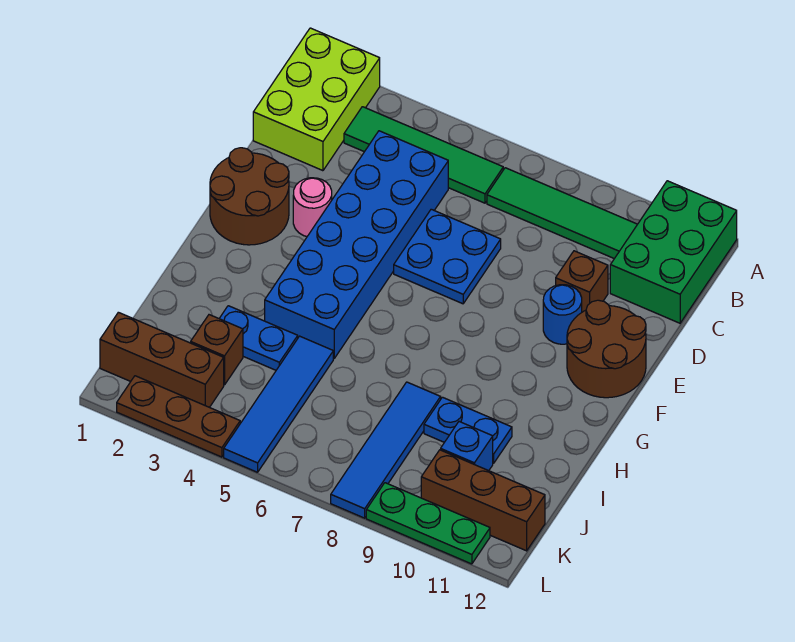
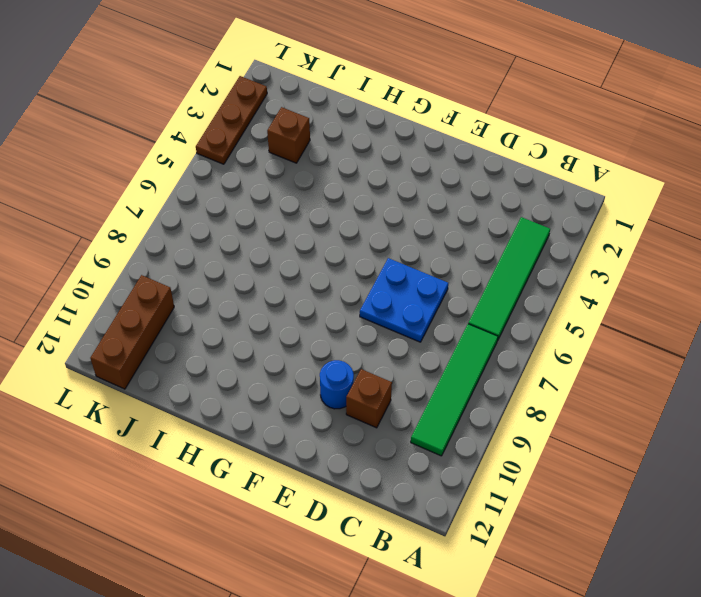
none -> lime 2x3 brick [253,28,380,171]
none -> green 2x3 brick [610,181,737,323]
none -> blue 2x6 brick [265,131,448,358]

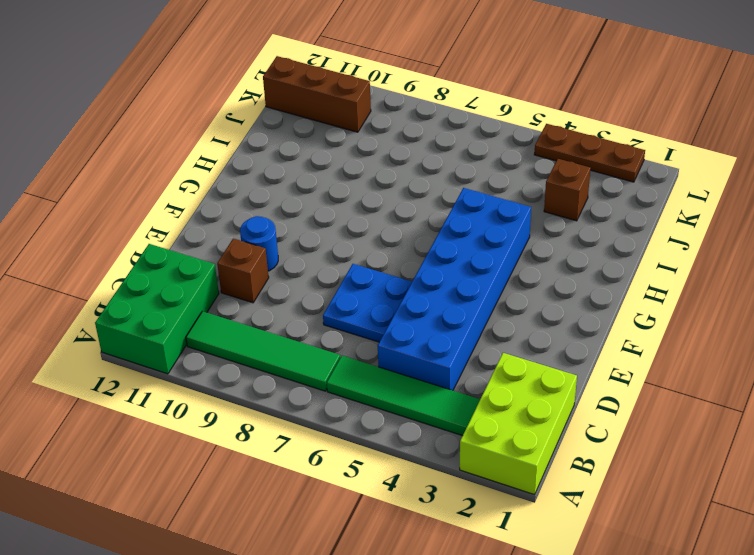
none -> brown 2x2 round brick [210,148,289,245]
none -> pink 1x1 round brick [293,178,332,236]
none -> brown 2x2 round brick [567,300,646,398]

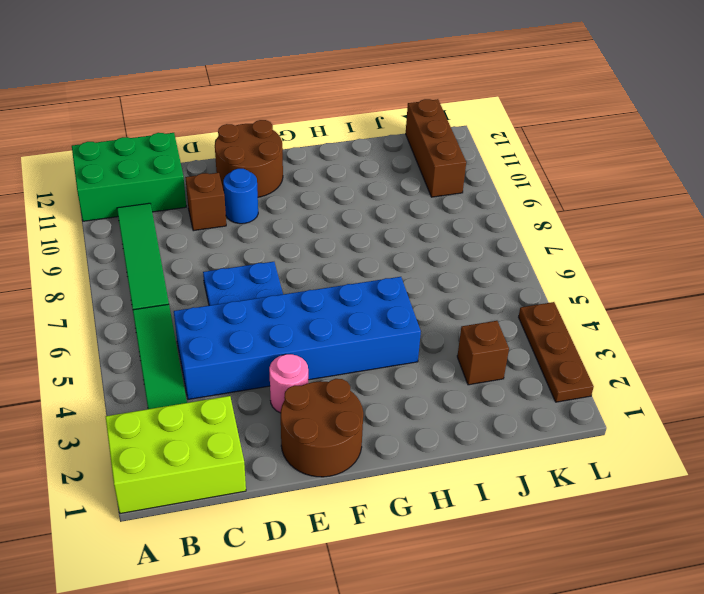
none -> blue 1x2 plate [219,306,298,370]
none -> blue 1x4 tile [224,336,333,472]
none -> blue 1x4 tile [331,382,441,518]

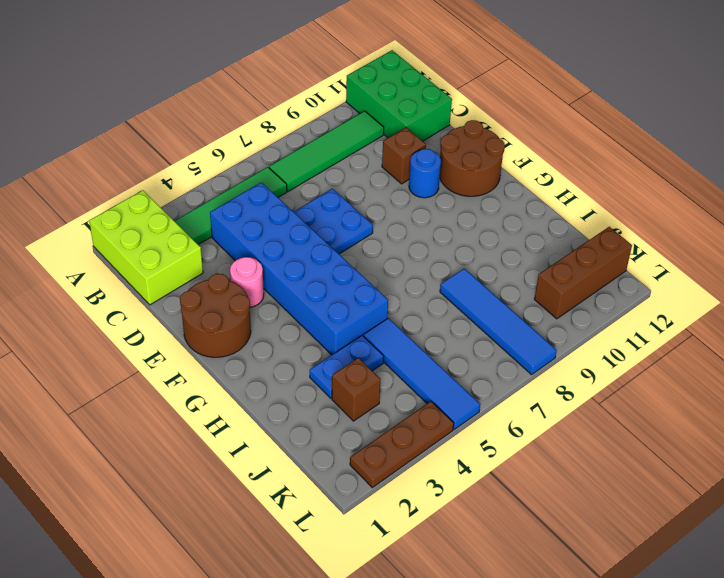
none -> blue 1x2 plate [424,397,512,463]
none -> blue 1x1 brick [441,422,493,471]
none -> brown 1x3 brick [100,312,224,407]

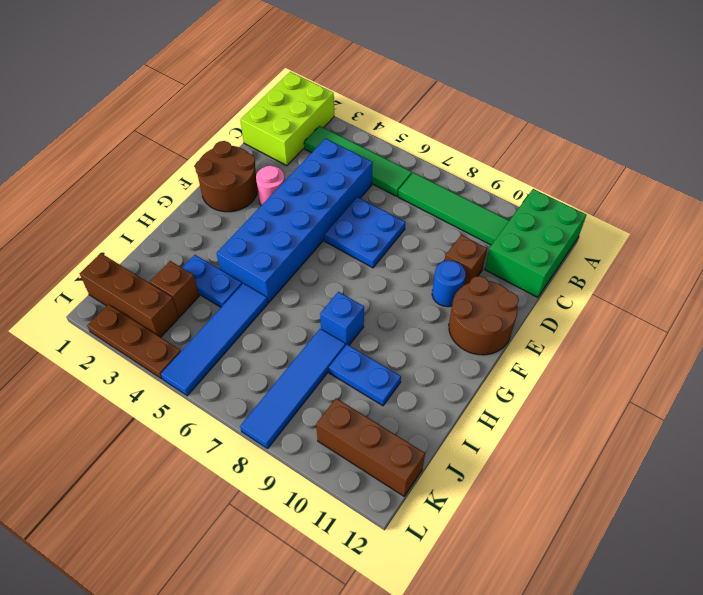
blue 1x1 brick [320,292,364,345] -> blue 1x1 brick moved to [441,422,493,471]
none -> green 1x3 plate [366,483,490,564]

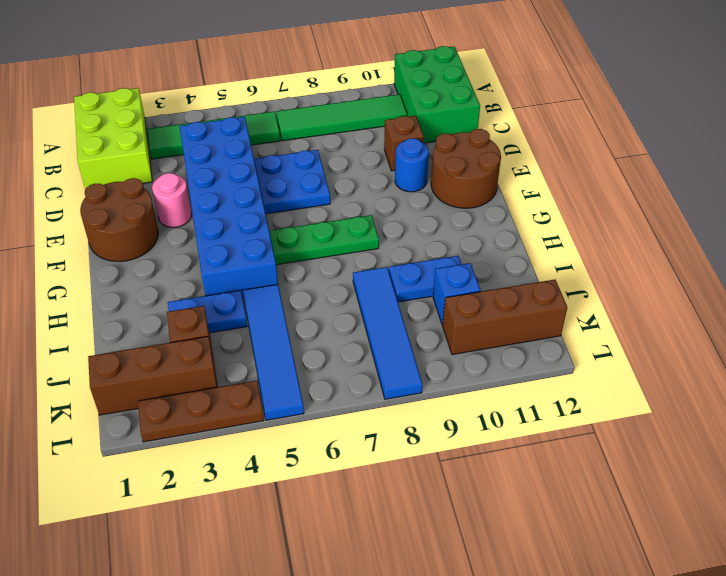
green 1x3 plate [269,215,379,265] -> green 1x3 plate moved to [366,483,490,564]

